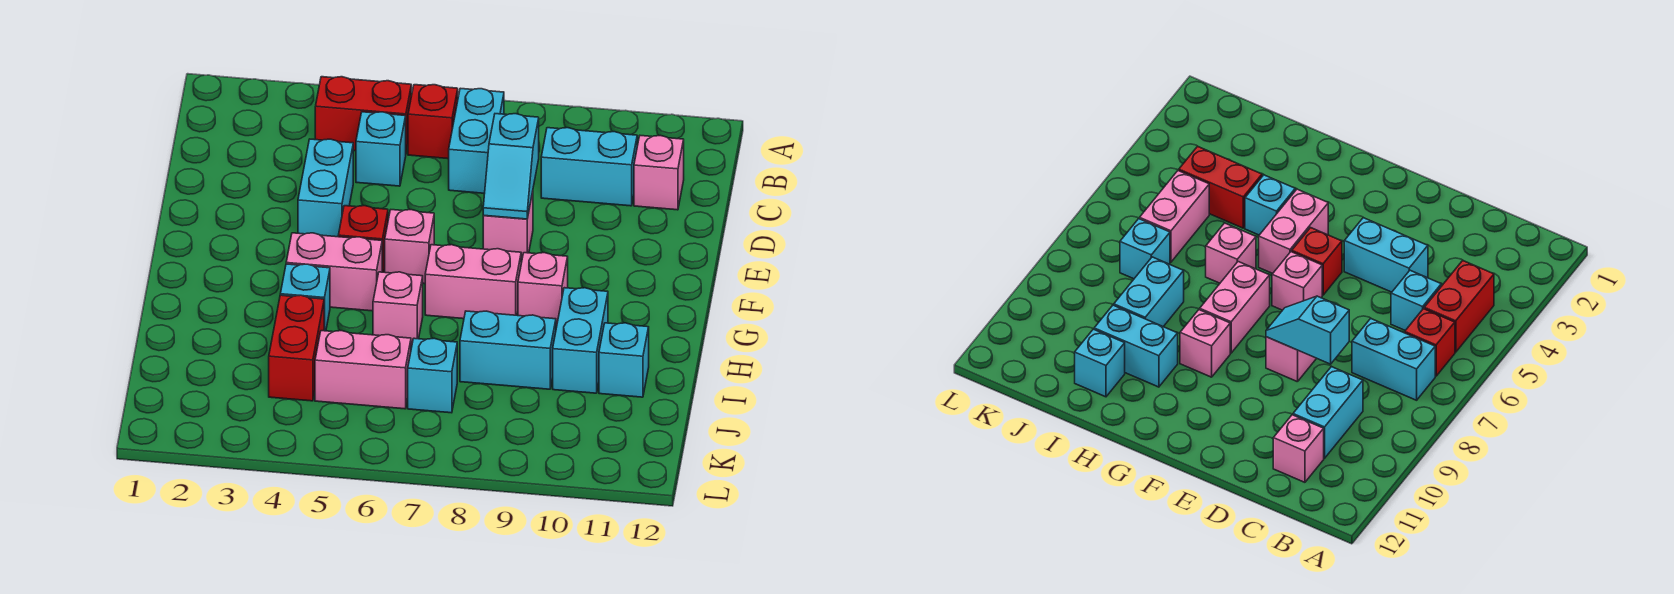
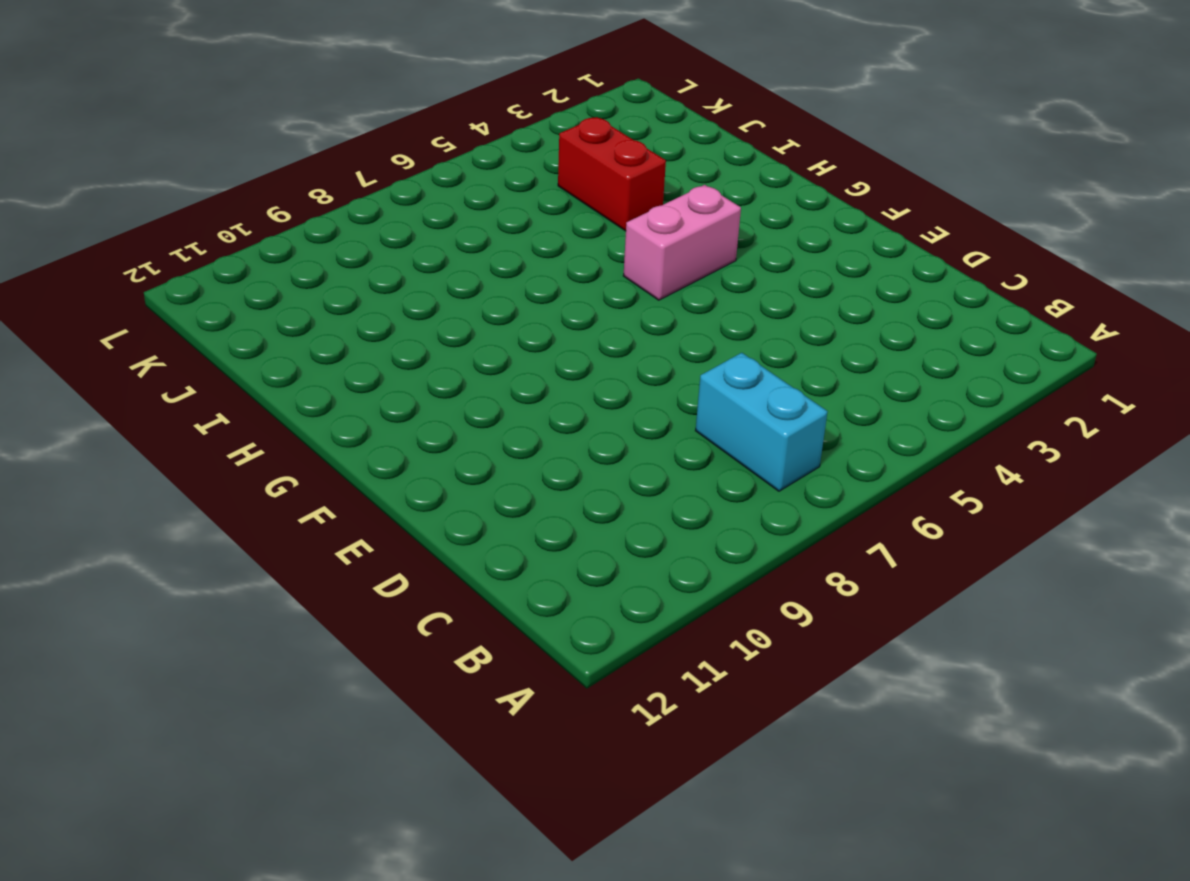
none -> red 1x2 brick [315,77,411,152]
none -> red 1x1 brick [408,85,458,159]
none -> cyan 1x1 brick [356,112,406,186]

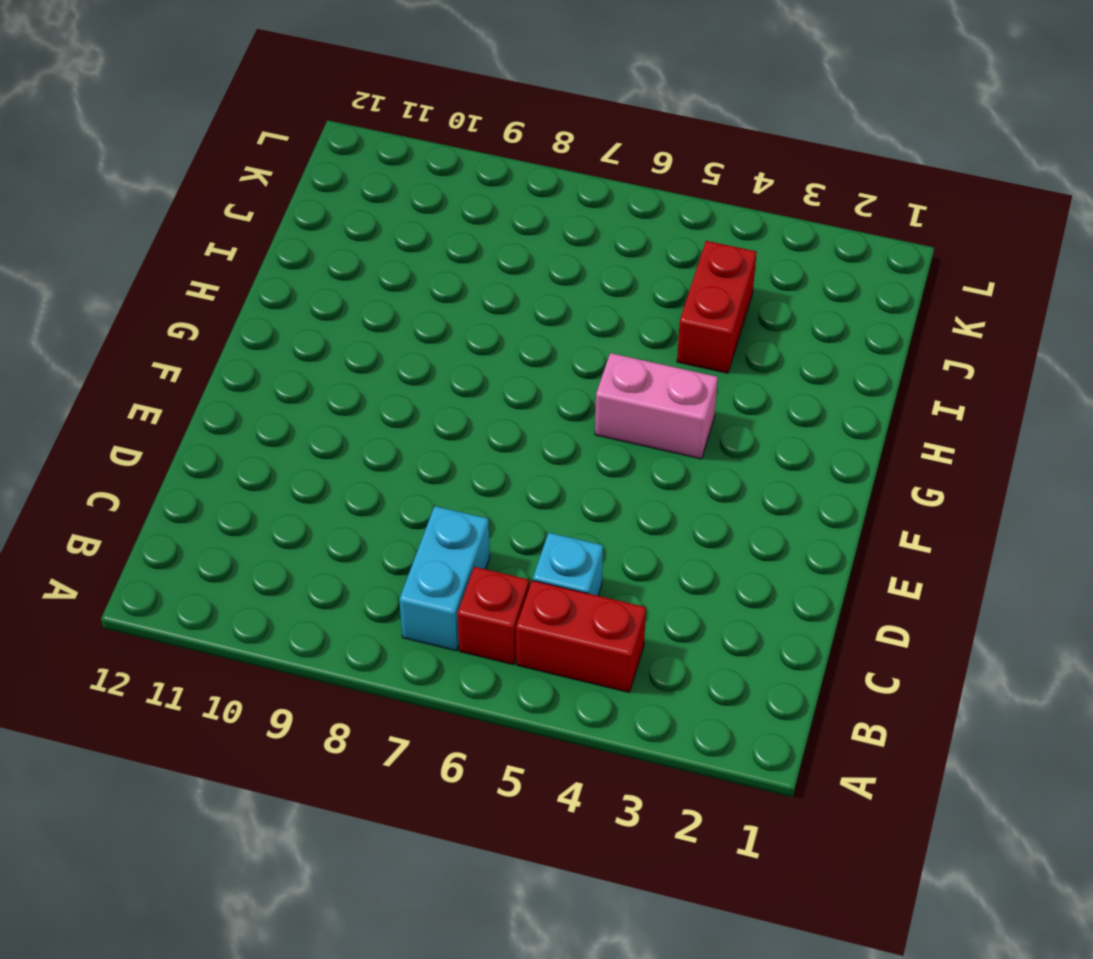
none -> cyan 1x2 brick [541,128,637,206]
none -> pink 1x1 brick [634,136,684,210]
none -> cyan 1x2 brick [298,139,353,237]

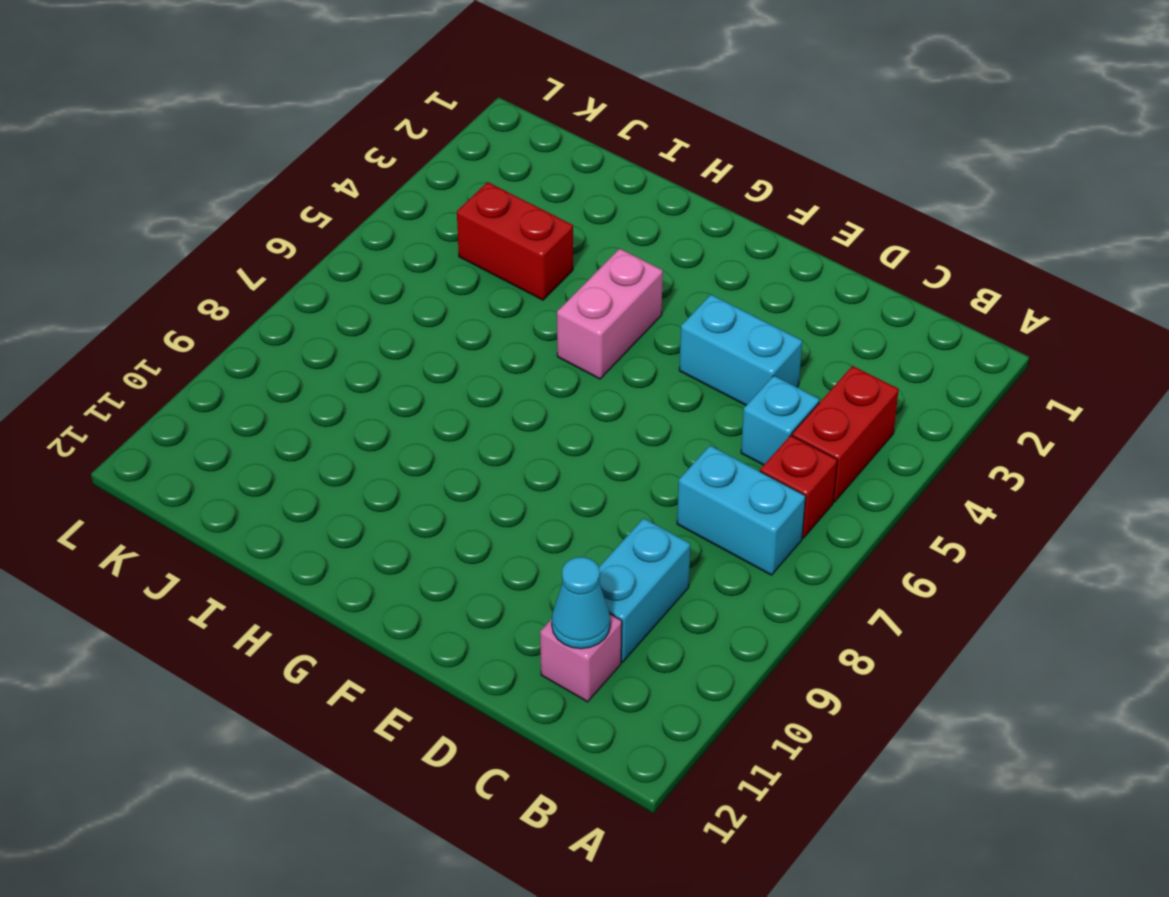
cyan 1x1 cone [552,557,610,649] -> none
none -> pink 1x1 brick [483,192,533,260]
none -> red 1x1 brick [338,206,388,272]
none -> pink 1x1 brick [385,210,434,284]

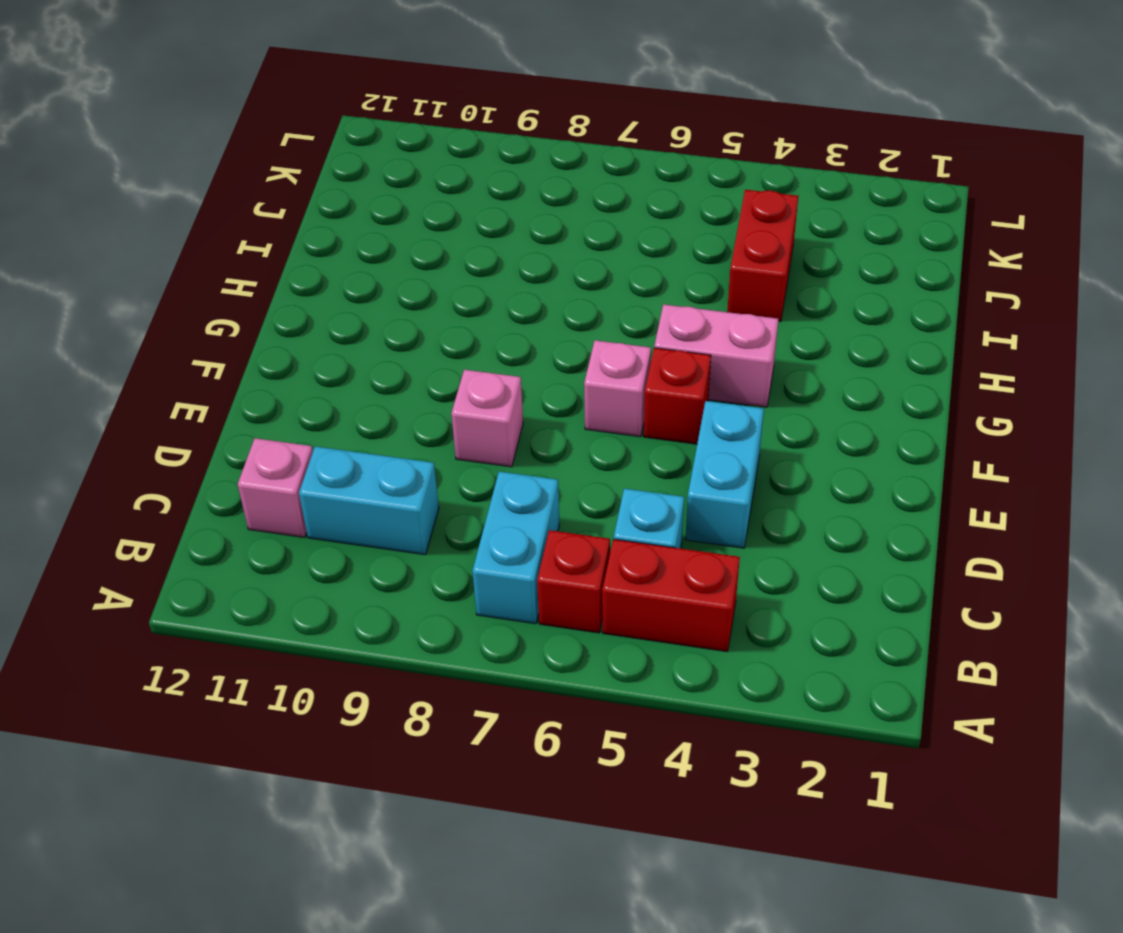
none -> pink 1x2 brick [425,245,521,319]
none -> pink 1x1 brick [518,253,568,327]
none -> cyan 1x1 brick [280,264,330,331]

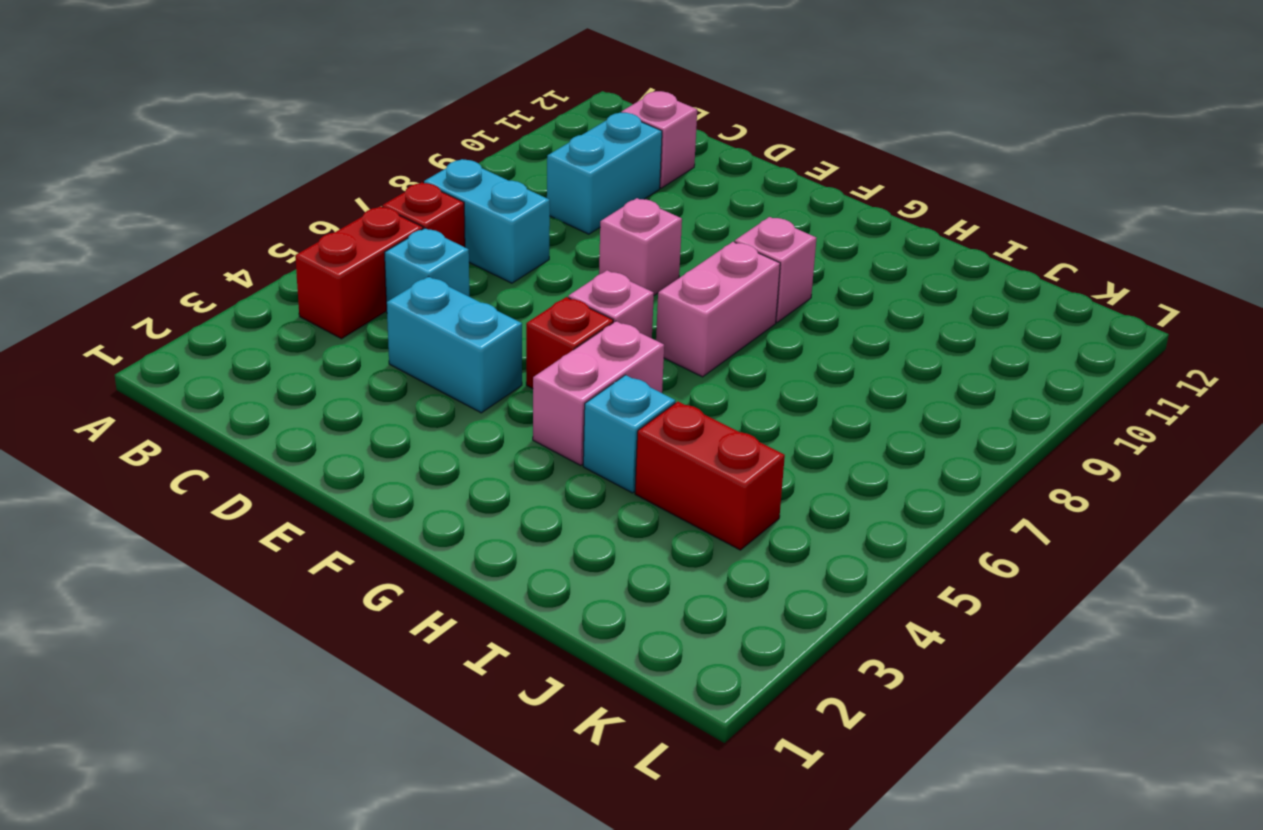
none -> pink 1x1 brick [373,272,423,346]
none -> cyan 1x2 brick [553,288,608,393]
none -> cyan 1x2 brick [460,311,556,389]

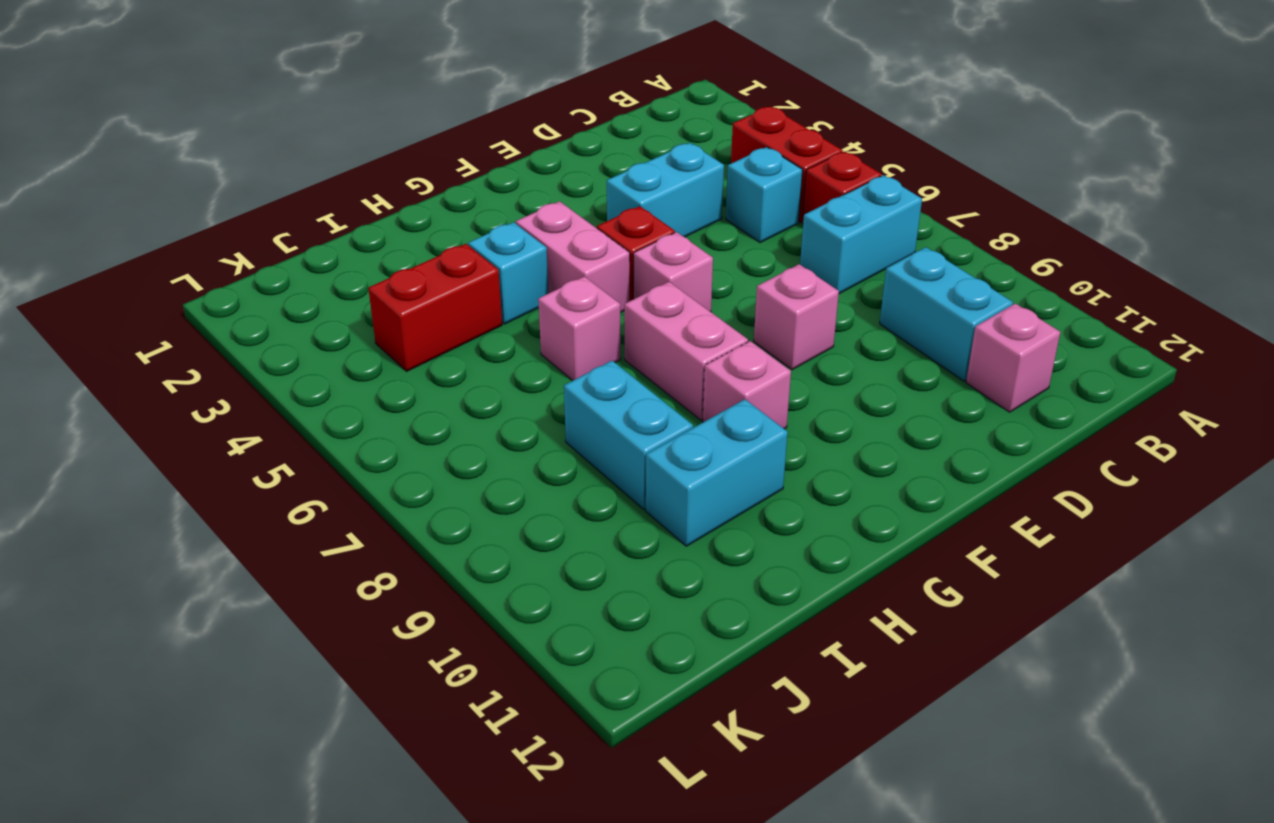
none -> cyan 1x1 brick [599,323,649,397]
none -> pink 1x2 brick [315,331,411,409]
none -> cyan 1x1 brick [408,338,457,413]

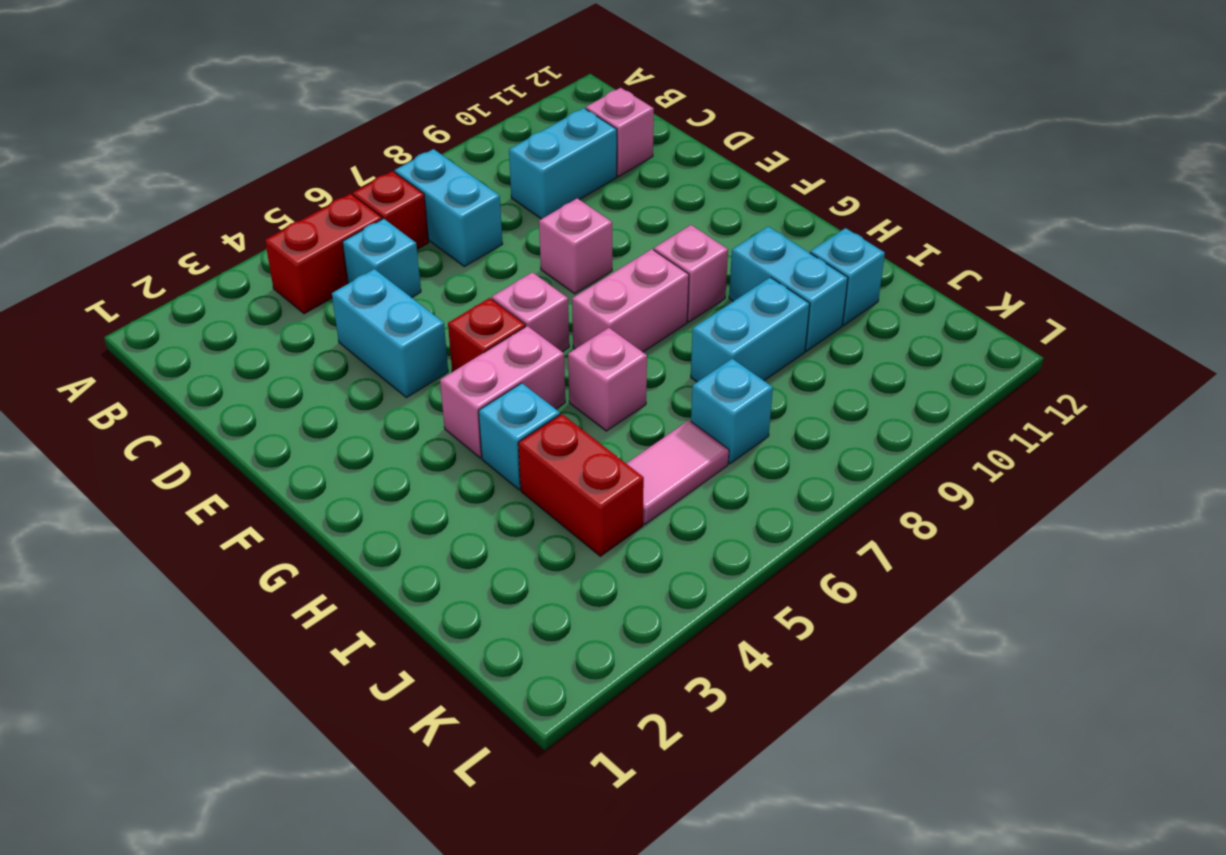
pink 1x2 tile [626,421,729,524] -> pink 1x2 brick [315,331,411,409]
none -> cyan 1x2 slope [483,114,539,219]

